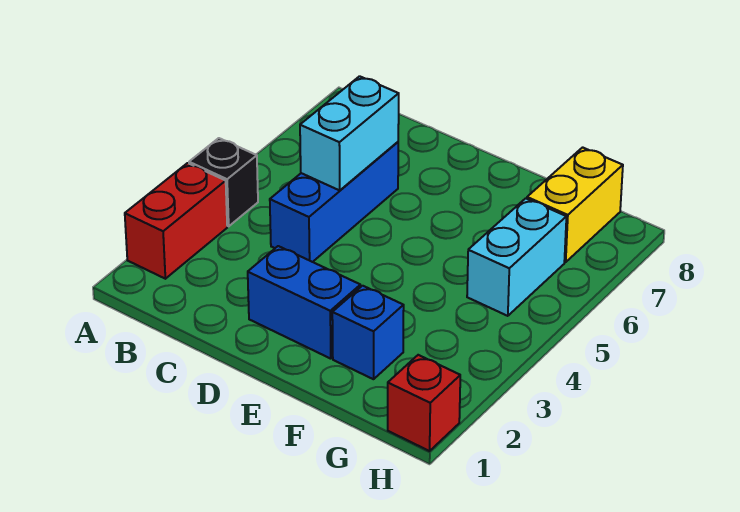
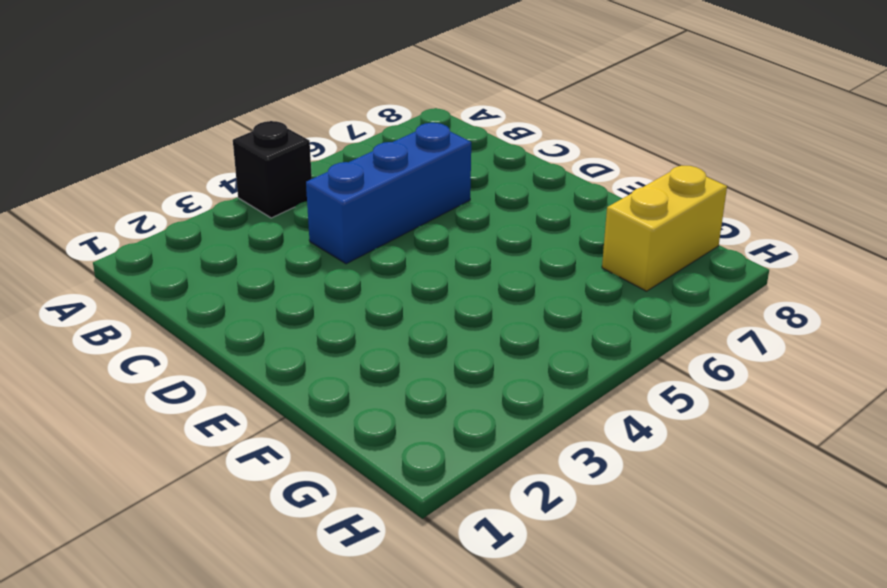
none -> red 1x2 brick [125,163,227,279]
none -> blue 1x2 brick [248,246,360,359]

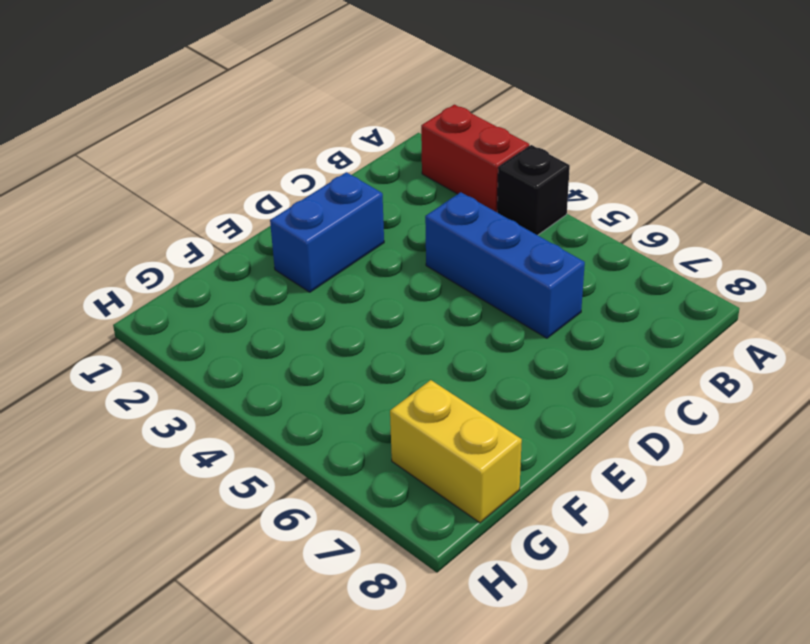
none -> blue 1x1 brick [332,286,404,379]
none -> cyan 1x2 brick [467,198,566,316]

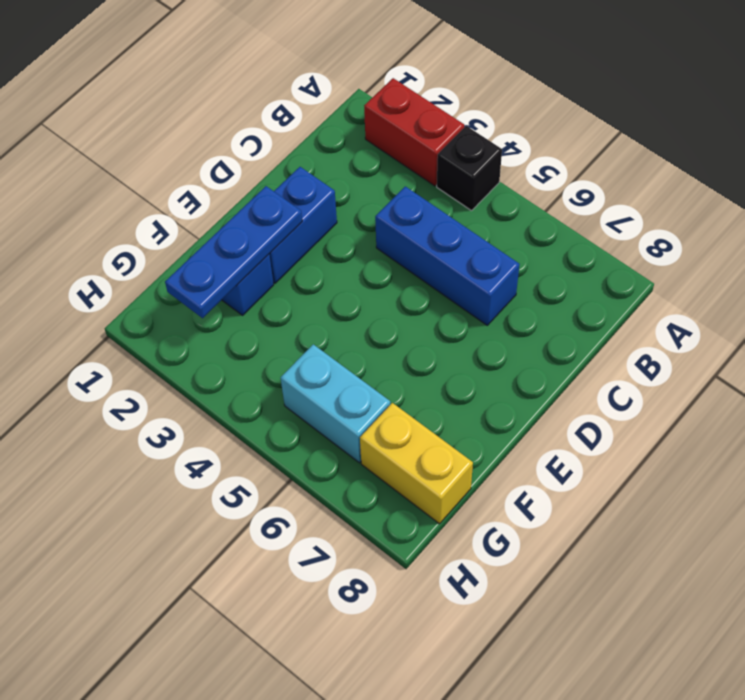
blue 1x3 plate [165,186,302,318] -> none
none -> red 1x1 brick [388,355,460,451]
none -> cyan 1x2 brick [300,76,399,190]

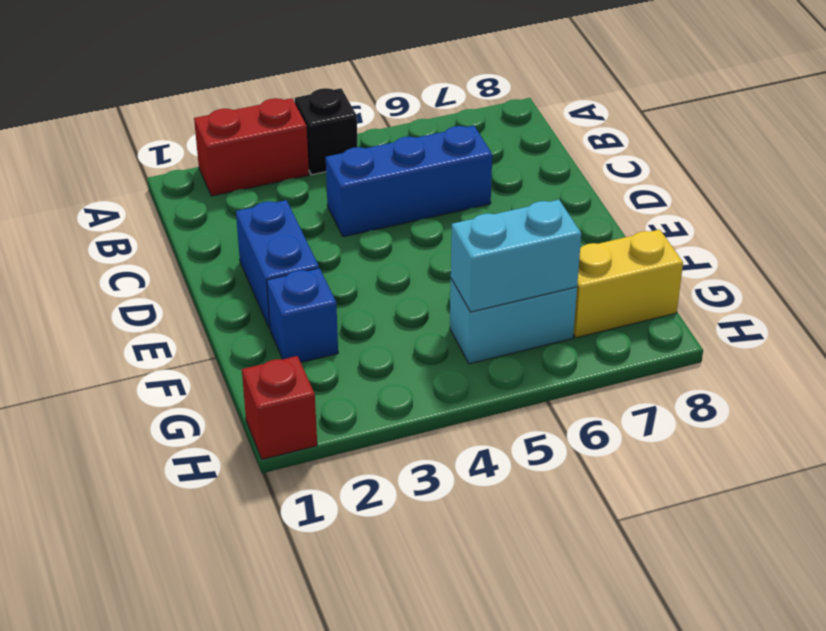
cyan 1x2 brick [451,200,581,312] -> cyan 1x2 brick moved to [300,76,399,190]

